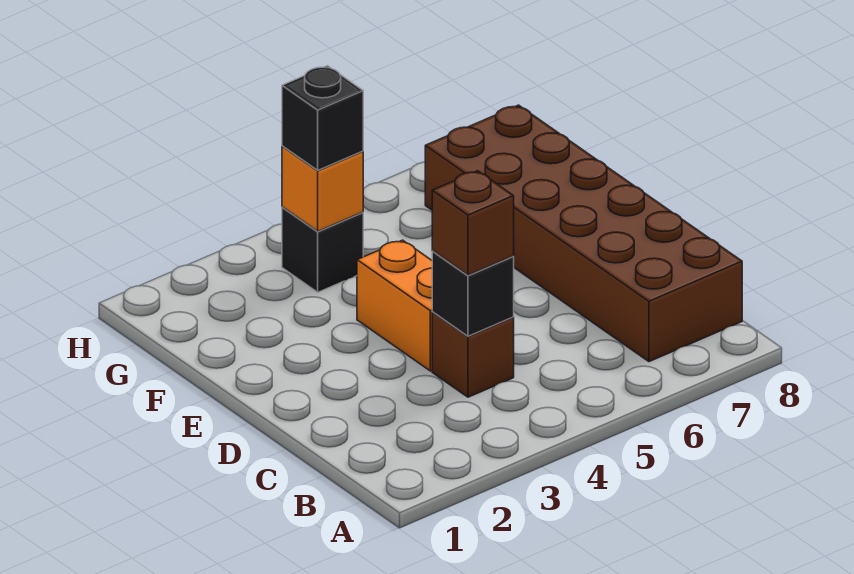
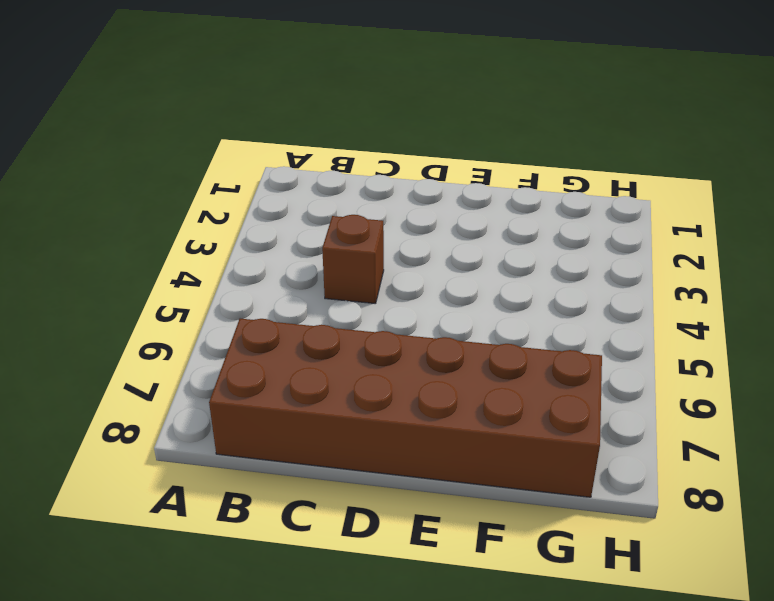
none -> orange 1x2 brick [357,240,432,371]
none -> black 1x1 brick [282,207,363,292]

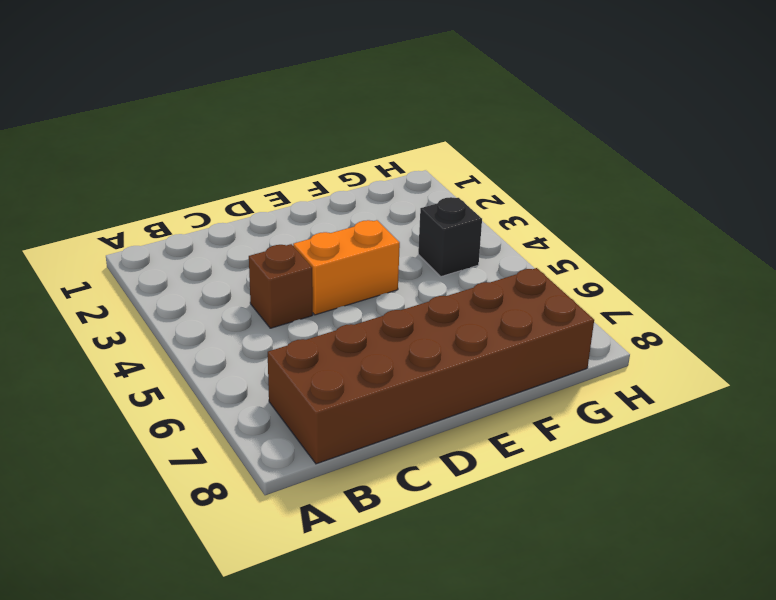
none -> black 1x1 brick [432,251,514,336]
none -> orange 1x1 brick [282,146,363,231]

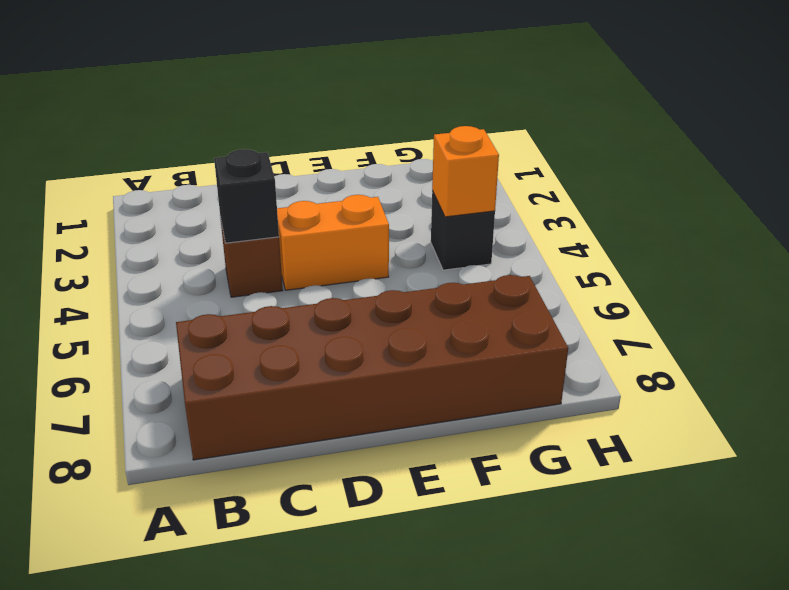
none -> brown 1x1 brick [432,171,514,275]
none -> black 1x1 brick [282,66,363,170]

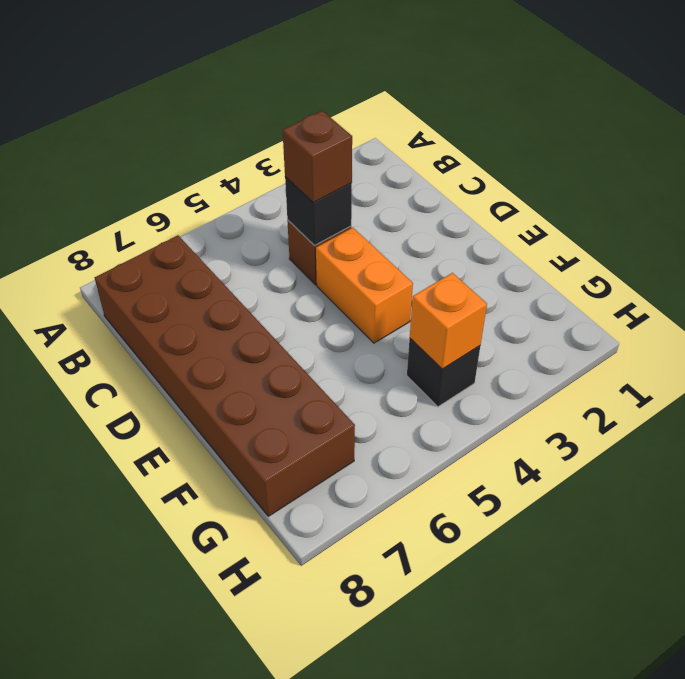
none -> black 1x1 brick [282,66,363,170]

